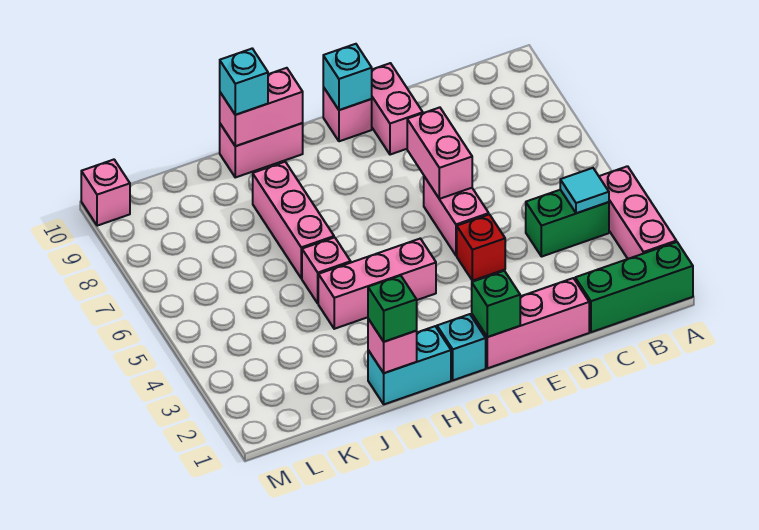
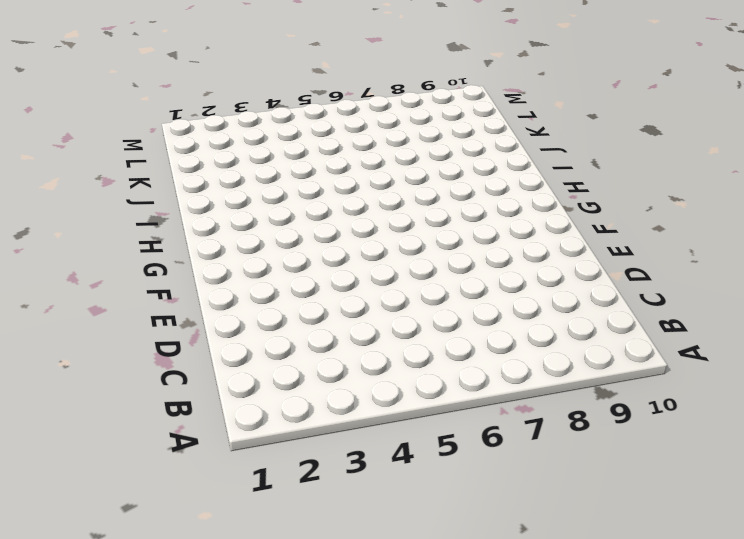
none -> green 1x3 brick [575,242,693,332]
none -> pink 1x3 brick [599,166,676,259]
none -> green 1x2 brick [526,190,609,257]

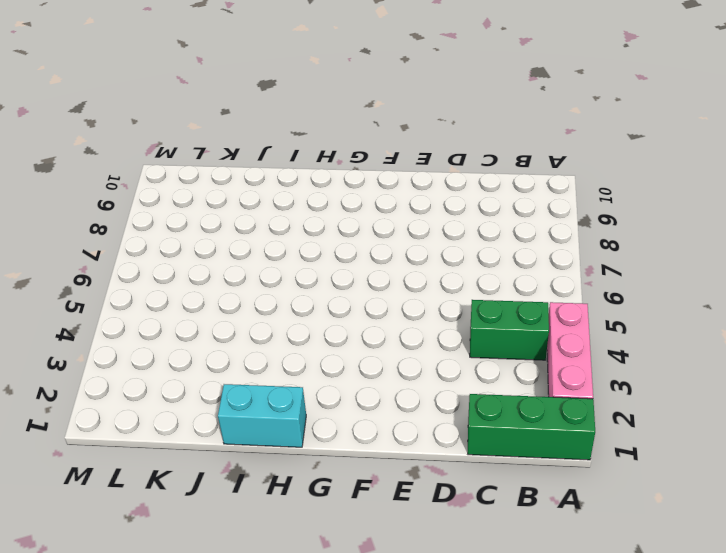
none -> pink 1x3 brick [472,278,589,368]
none -> red 1x1 brick [457,214,505,281]
none -> pink 1x2 brick [424,176,489,255]

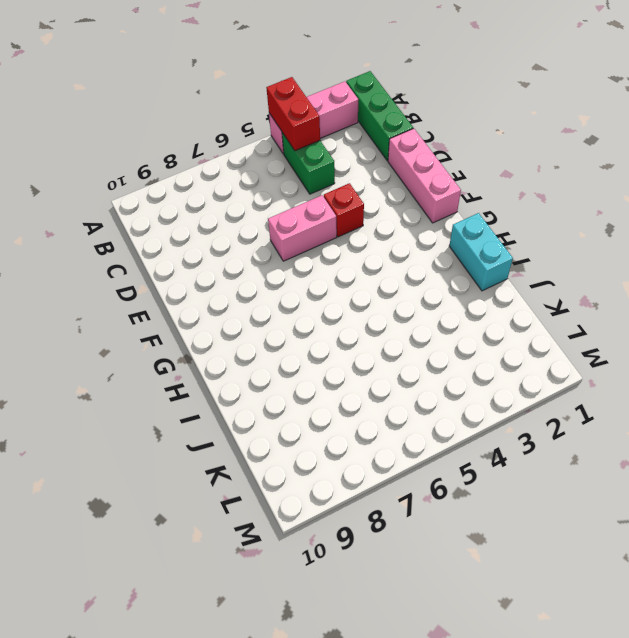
red 1x2 brick [266,77,320,151] -> cyan 1x1 tile [560,168,609,213]
none -> pink 1x2 brick [372,63,423,155]
none -> pink 1x1 brick [323,87,372,141]
none -> cyan 1x1 brick [437,314,486,380]

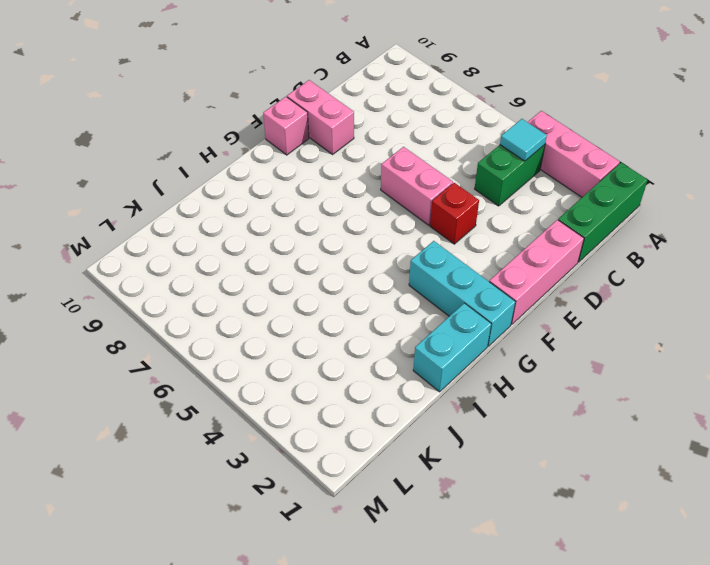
cyan 1x3 brick [409,241,515,346] -> cyan 1x1 brick [437,314,486,380]
none -> pink 1x3 brick [318,239,436,329]
none -> pink 1x2 brick [220,123,303,177]
none -> pink 1x1 brick [302,237,351,303]

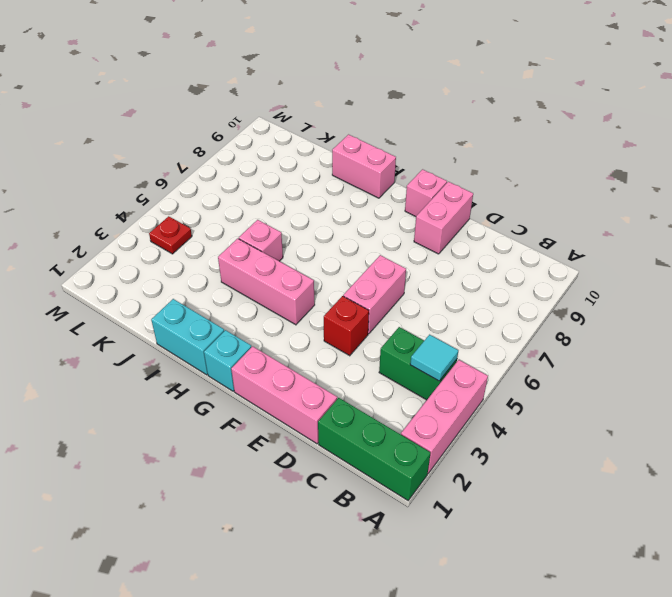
red 1x1 plate [149,216,192,254] -> none
none -> pink 1x3 brick [253,162,334,278]
none -> pink 1x1 brick [81,160,130,226]
none -> pink 1x2 brick [407,107,472,199]

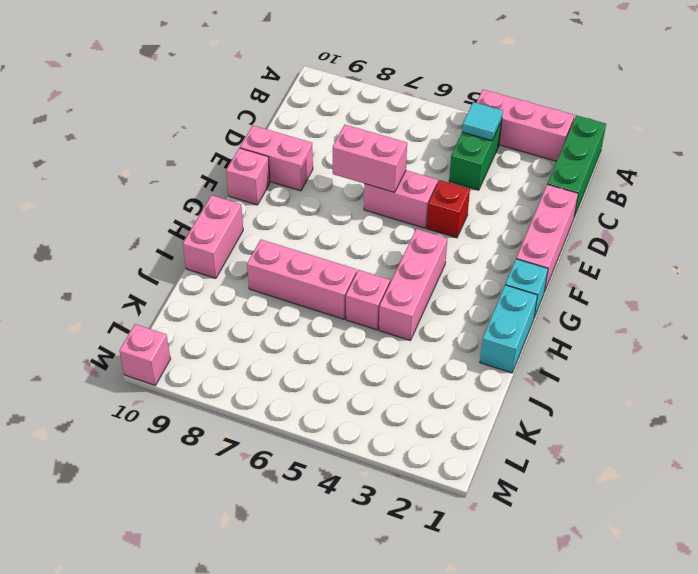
none -> green 1x1 brick [472,271,520,337]
none -> cyan 1x1 brick [323,44,372,110]
none -> pink 1x2 brick [220,68,303,146]

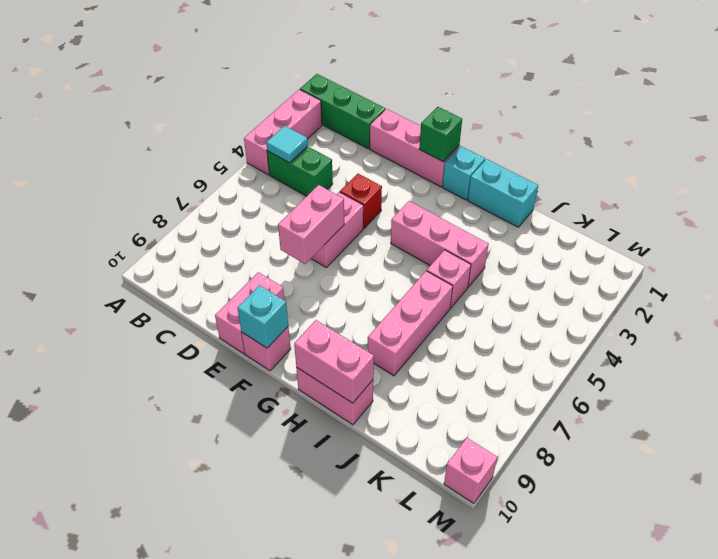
none -> pink 1x1 brick [368,319,417,373]
none -> green 1x1 brick [368,275,417,342]
none -> cyan 1x1 brick [220,49,268,115]

